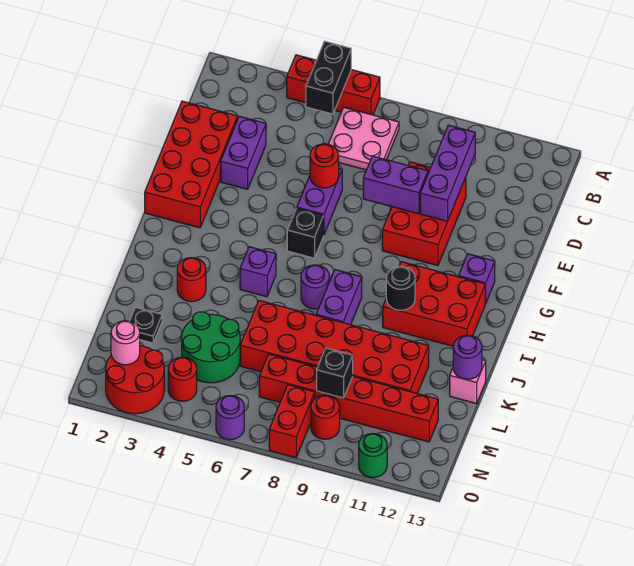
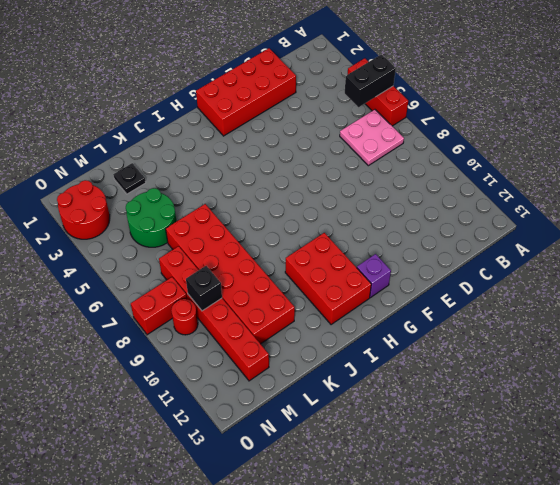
none -> purple 1x2 brick [221,116,266,189]
none -> red 2x3 brick [382,162,466,266]
none -> purple 1x2 brick [297,169,342,234]
none -> black 1x1 brick [287,208,324,258]

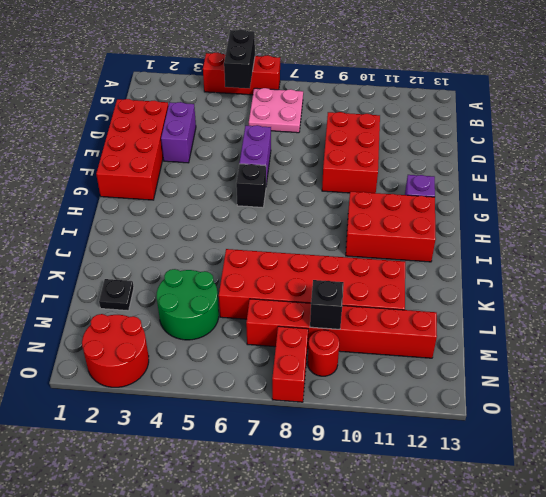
none -> purple 1x1 brick [240,247,276,297]
none -> purple 1x1 round brick [301,265,329,309]
none -> purple 1x2 brick [316,270,362,325]
none -> red 1x1 round brick [177,258,206,302]

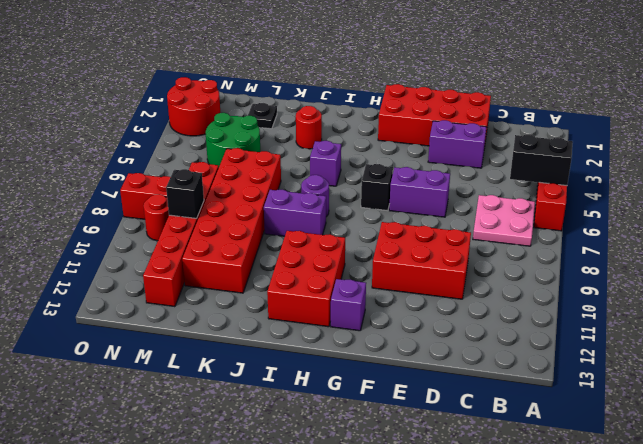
none -> pink 1x1 brick [450,360,486,404]
none -> red 1x1 round brick [168,357,197,401]
none -> purple 1x1 round brick [216,395,244,440]
none -> green 1x1 round brick [359,433,387,478]

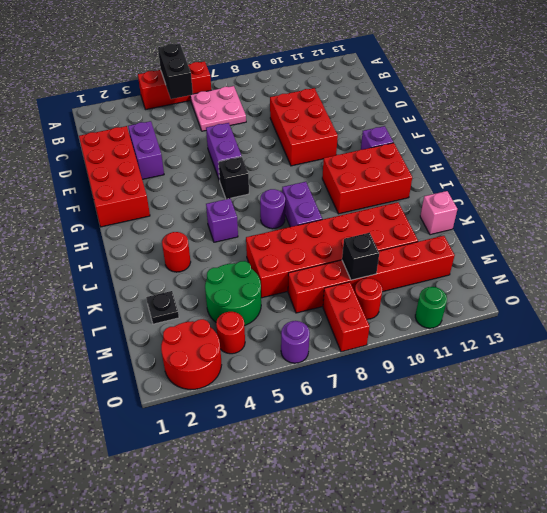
none -> purple 1x3 brick [420,125,475,221]
none -> red 1x1 round brick [310,144,339,188]
none -> purple 1x2 brick [363,156,428,214]
none -> black 1x1 round brick [386,266,415,310]

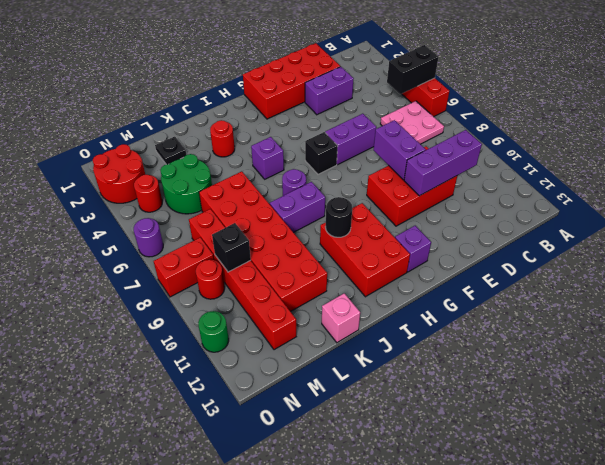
none -> red 1x1 round brick [310,144,339,188]
none -> purple 1x1 round brick [453,335,482,379]
none -> pink 1x1 round brick [111,321,140,365]

